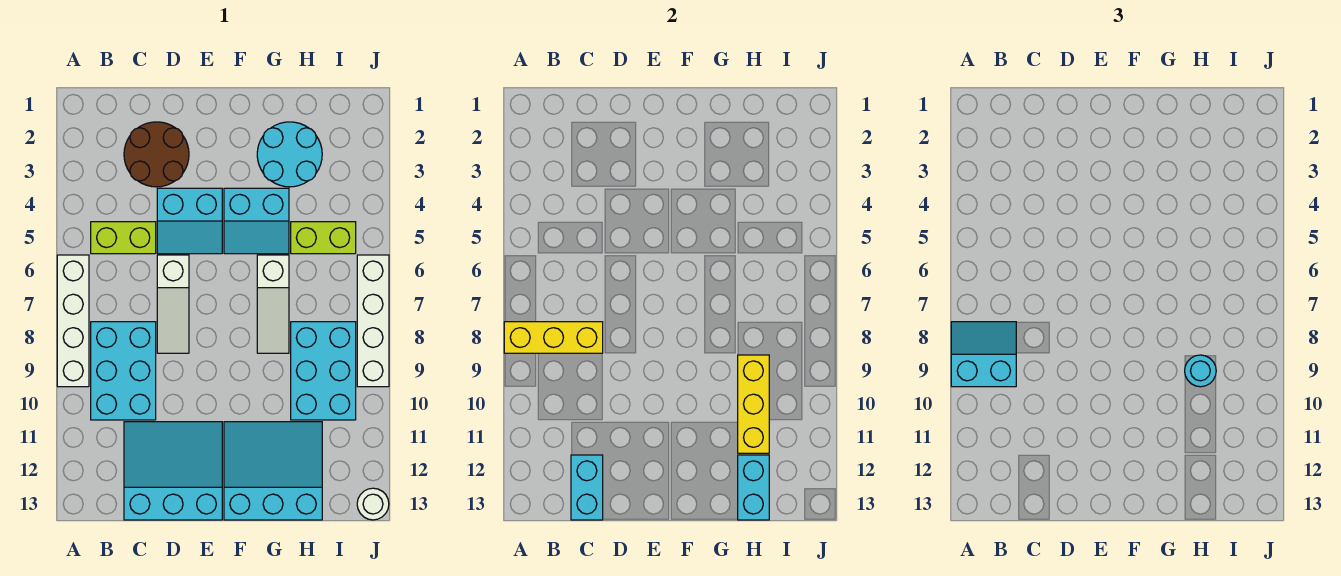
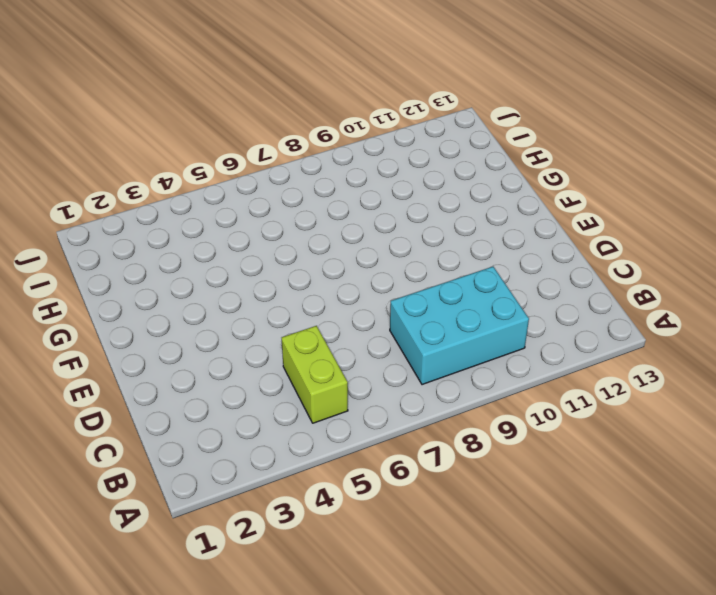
none -> white 1x4 brick [57,255,89,387]
none -> brown 2x2 round brick [124,122,189,187]
none -> cyan 3x3 slope [124,422,222,520]

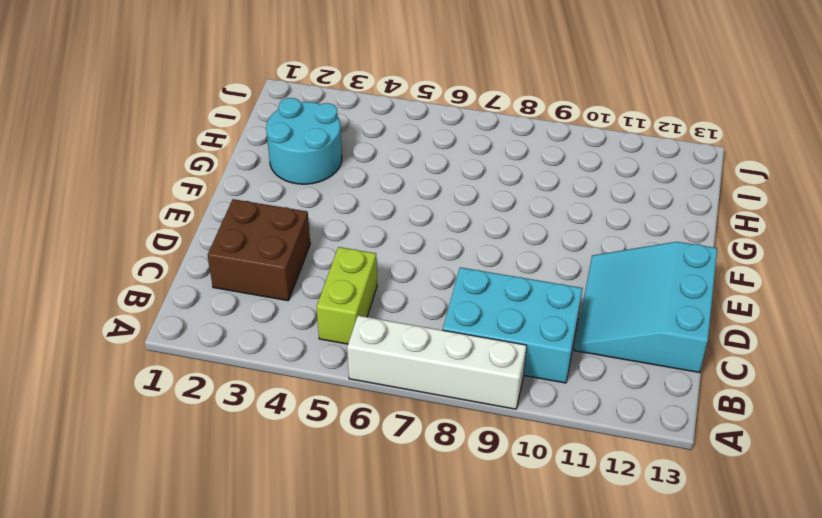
brown 2x2 brick [208,199,310,301] -> brown 2x2 round brick [124,122,189,187]
none -> cyan 2x2 slope [157,188,222,254]
none -> white 1x3 slope [157,255,189,353]
none -> cyan 2x2 slope [224,188,289,254]

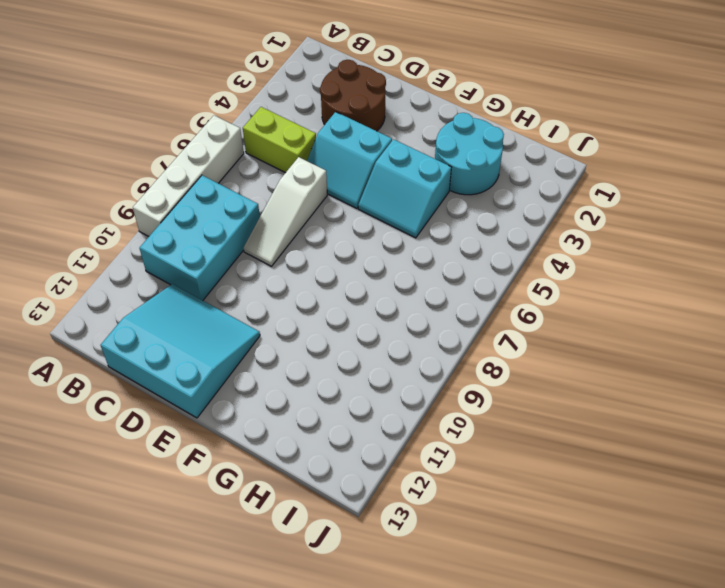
none -> cyan 3x3 slope [224,422,322,520]
none -> white 1x3 slope [257,255,289,353]
none -> lime 1x2 brick [291,222,356,254]

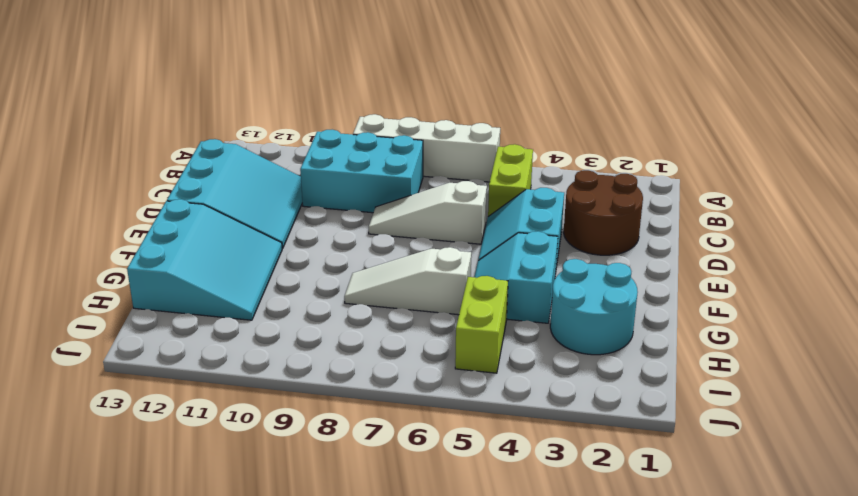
none -> cyan 2x3 brick [291,322,356,420]
none -> white 1x4 brick [357,255,389,387]
none -> white 1x1 round brick [357,488,389,520]

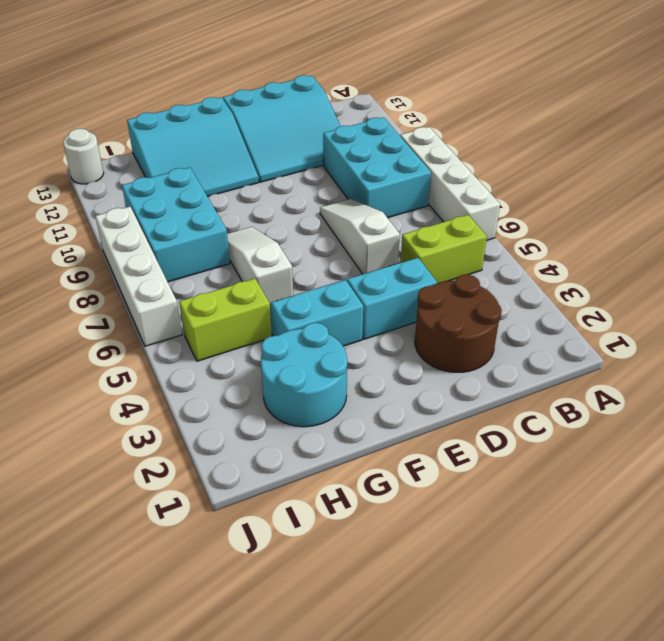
none -> yellow 1x3 brick [504,322,603,353]
none -> cyan 1x2 brick [571,455,603,520]
none -> yellow 1x3 brick [738,355,769,453]

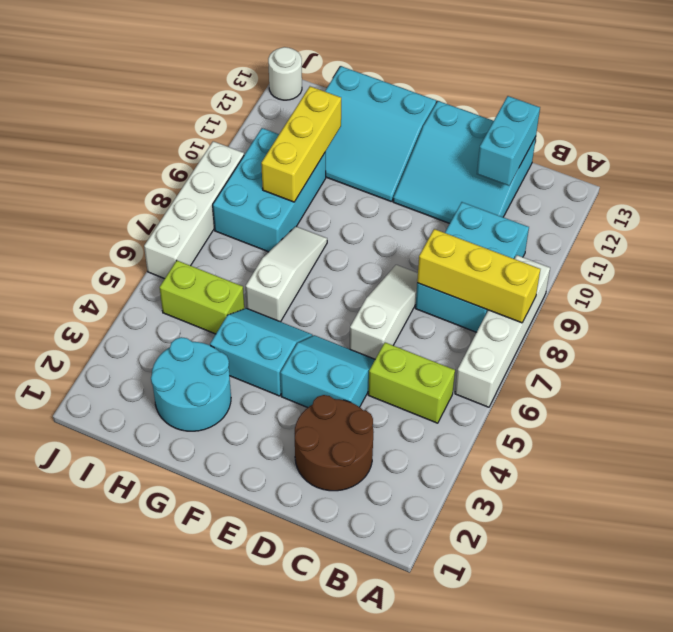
none -> cyan 1x2 brick [738,455,769,520]
none -> cyan 2x2 slope [951,322,1016,387]
none -> cyan 1x1 round brick [1185,355,1216,387]

